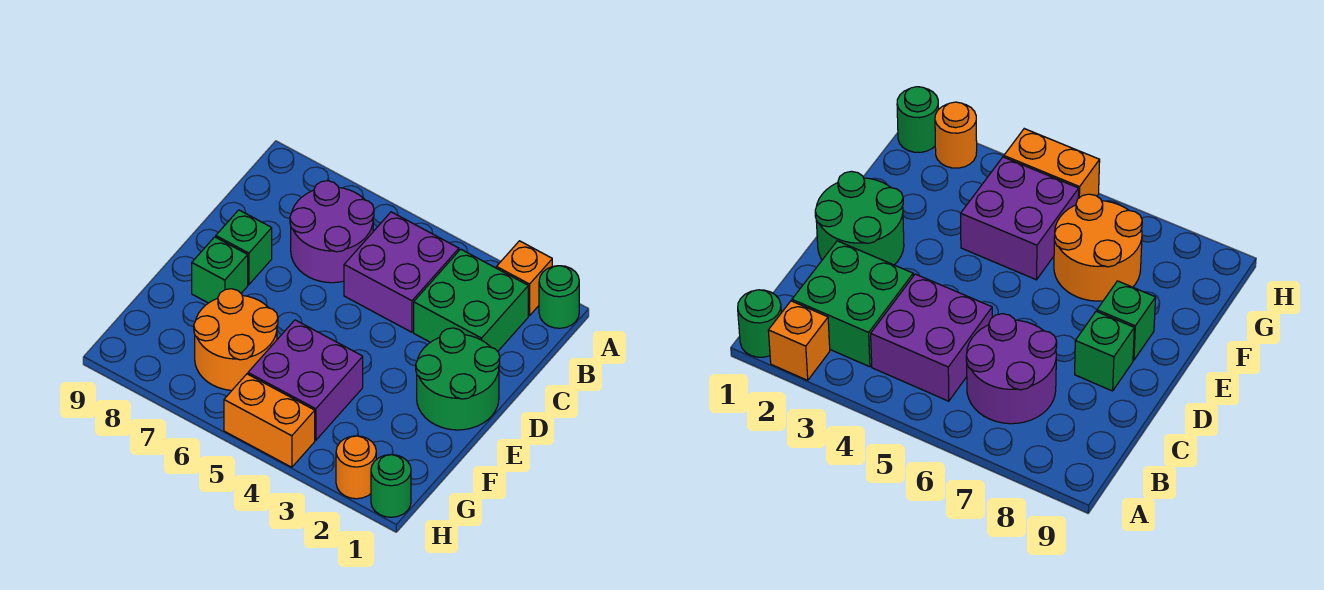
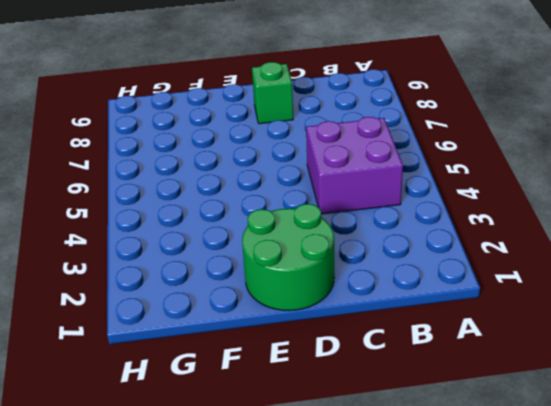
none -> green 1x1 round brick [539,266,579,328]
none -> orange 1x1 brick [496,241,552,316]
none -> green 2x2 brick [414,249,528,351]

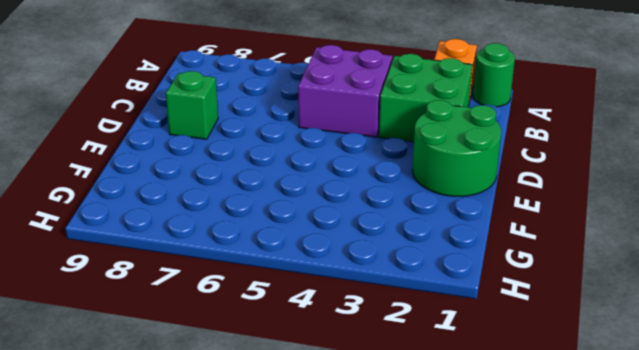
none -> purple 2x2 round brick [290,181,374,283]
none -> green 1x1 brick [192,237,248,303]
none -> purple 2x2 brick [248,320,363,440]

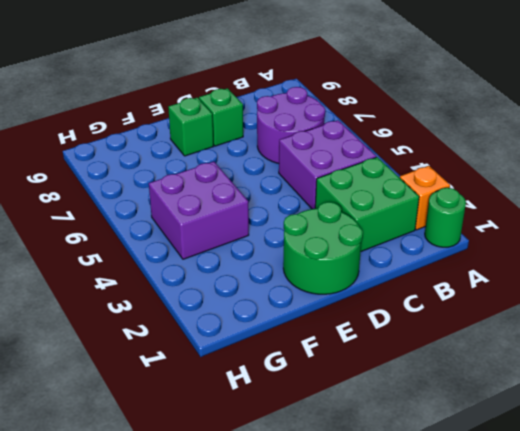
none -> orange 2x2 round brick [194,289,278,390]
none -> green 1x1 round brick [371,455,411,517]
none -> orange 1x1 round brick [336,436,376,499]

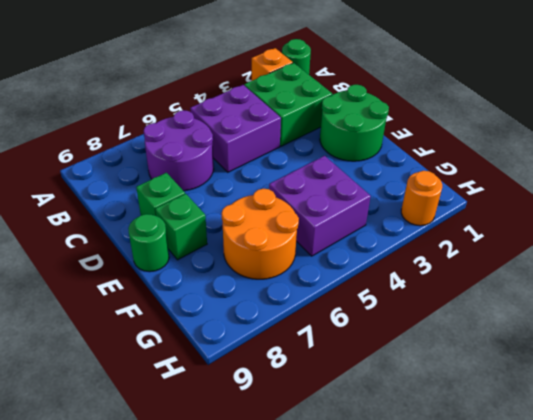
green 1x1 round brick [128,214,169,272] -> green 1x1 round brick moved to [371,455,411,517]
none -> orange 1x2 brick [224,374,315,467]

